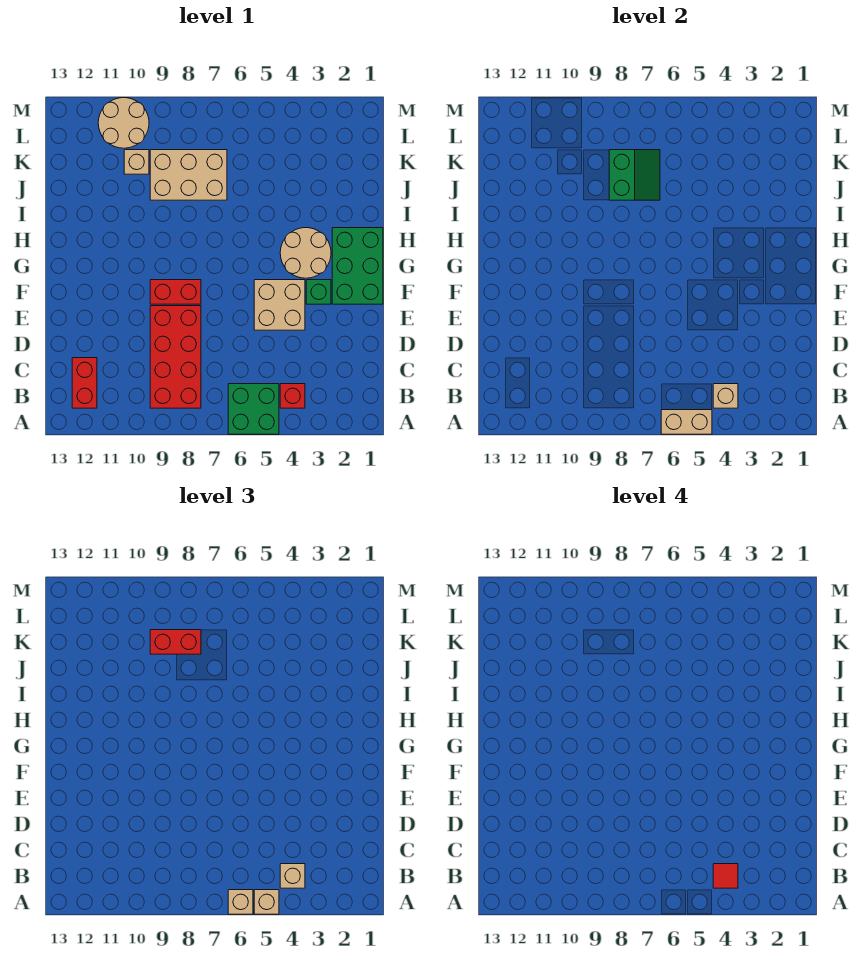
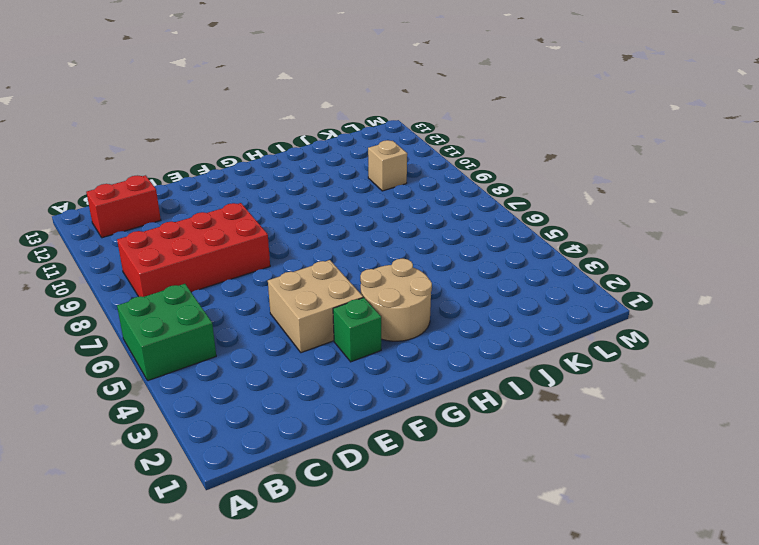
none -> red 1x1 brick [280,384,305,408]
none -> green 2x3 brick [332,228,383,304]
none -> red 1x2 brick [150,280,201,304]

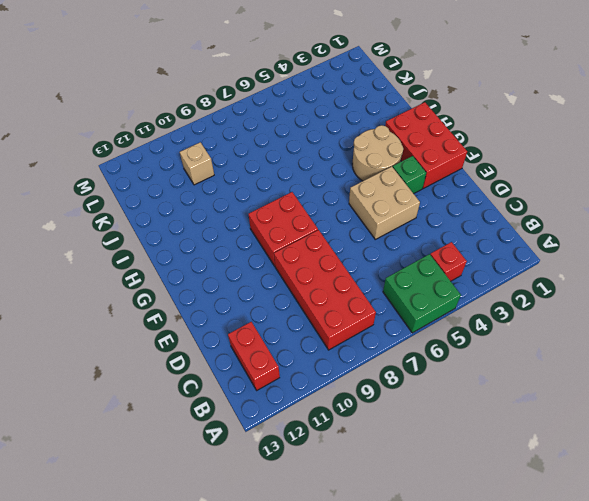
red 2x3 brick [385,102,467,188] -> green 2x3 brick [332,228,383,304]
red 2x2 brick [248,192,318,266] -> red 1x2 brick [150,280,201,304]
none -> tan 2x3 brick [150,150,227,200]
none -> tan 2x2 round brick [98,98,149,148]
none -> tan 1x2 brick [661,410,712,434]

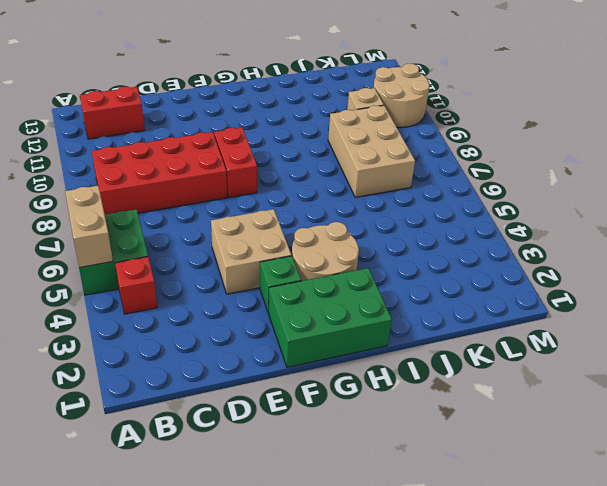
none -> tan 1x1 brick [713,384,738,408]
none -> green 2x2 slope [609,150,660,200]
none -> tan 1x1 brick [254,890,279,914]

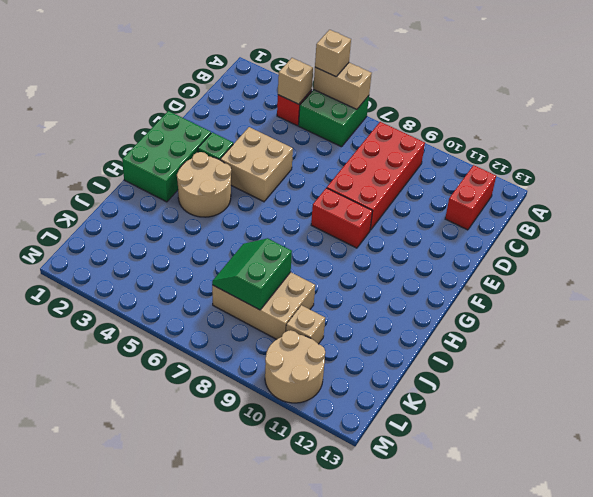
none -> tan 1x1 brick [228,890,253,914]
none -> tan 1x1 brick [280,864,305,888]
none -> red 1x2 brick [150,630,201,654]

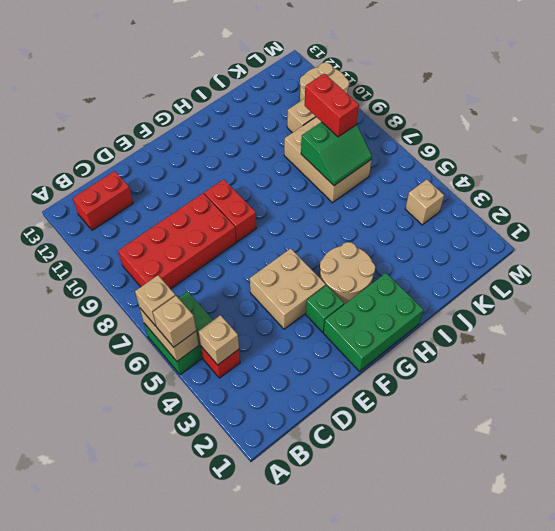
tan 1x1 brick [405,179,444,225] -> tan 1x1 brick moved to [280,864,305,888]
none -> red 1x1 tile [713,864,738,888]

